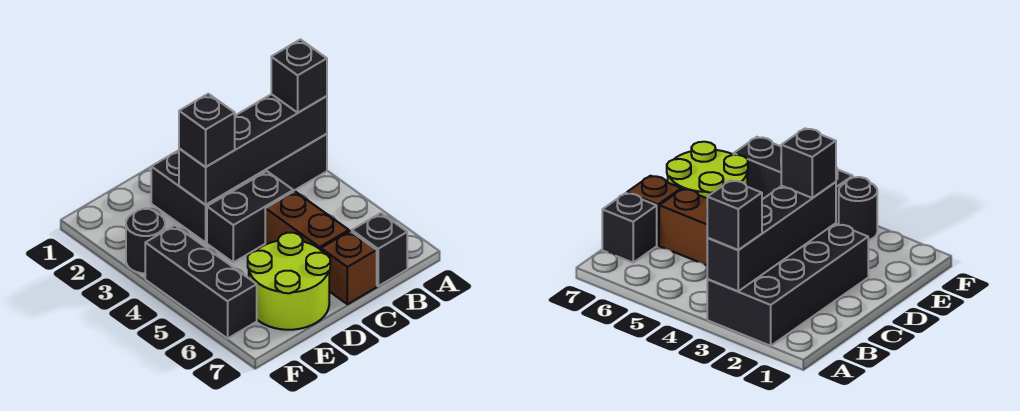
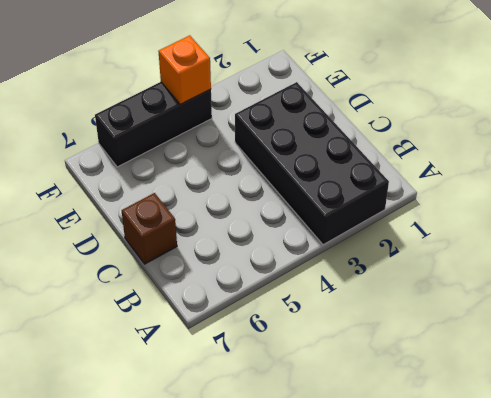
orange 1x1 brick [158,35,211,104] -> none
none -> black 1x1 brick [352,213,407,286]
none -> black 1x2 brick [207,171,293,262]

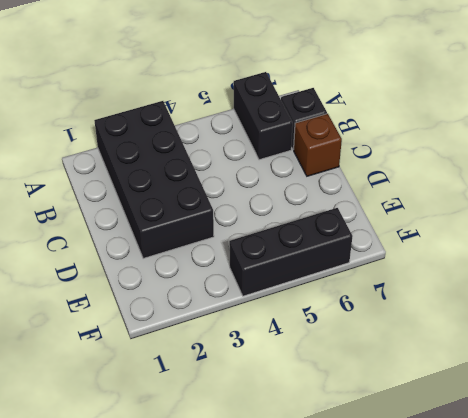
black 1x2 brick [234,72,293,160] -> black 1x2 brick moved to [207,171,293,262]
none -> brown 1x2 brick [265,191,349,250]
none -> lime 2x2 round brick [248,233,330,330]

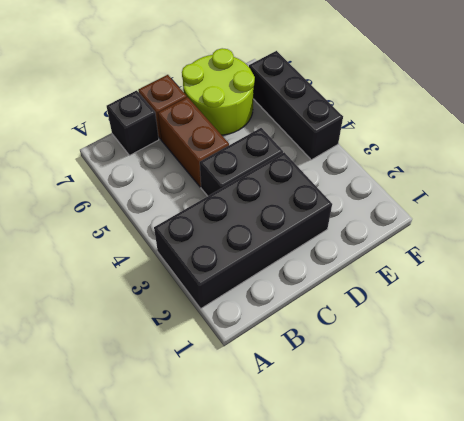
none -> black 1x1 round brick [126,209,165,273]
none -> black 1x4 brick [179,94,327,205]

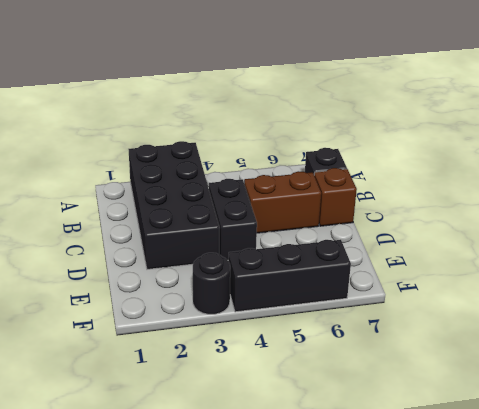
none -> lime 2x2 round brick [248,233,330,330]
none -> black 1x4 brick [179,94,327,205]

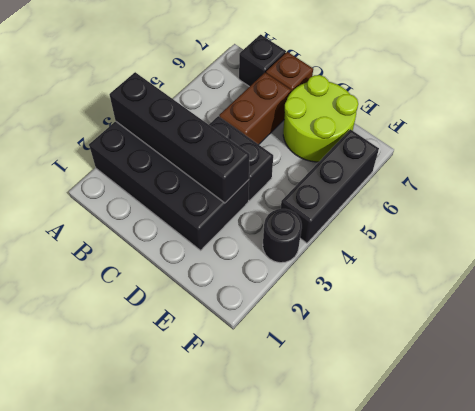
none -> black 1x1 brick [271,40,327,113]
none -> black 1x1 brick [179,94,235,167]

